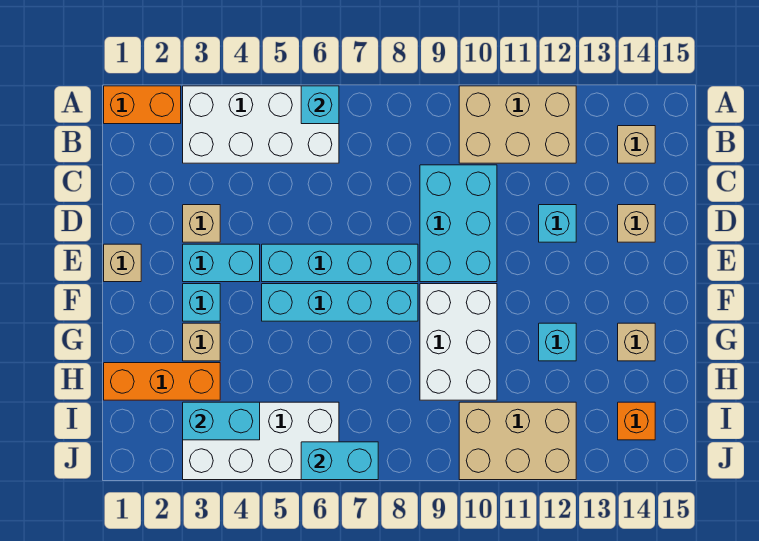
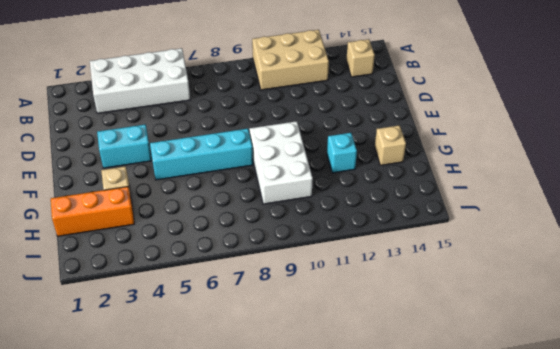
none -> orange 1x2 brick [104,86,181,124]
none -> cyan 2x3 brick [420,165,497,282]
none -> tan 1x1 brick [183,205,220,242]

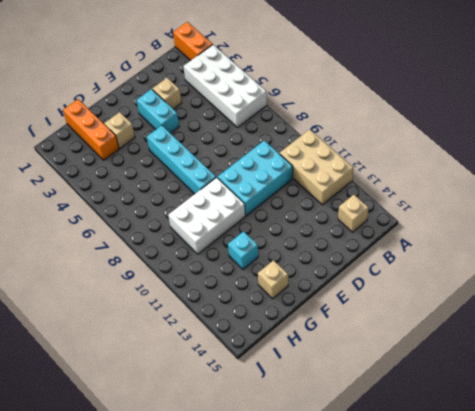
none -> cyan 1x1 brick [539,205,576,242]
none -> tan 1x1 brick [618,205,655,242]
none -> tan 1x1 brick [104,244,141,282]

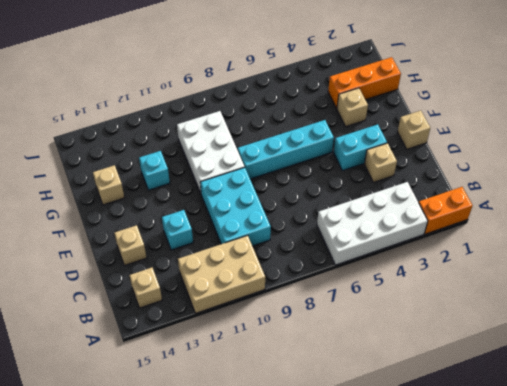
none -> cyan 1x4 brick [262,244,418,282]
none -> cyan 1x1 brick [183,284,220,321]
none -> white 2x4 brick [183,402,339,480]

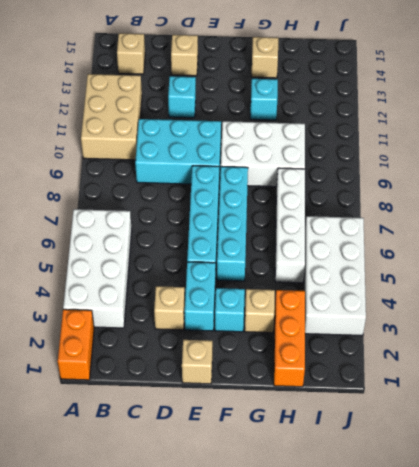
white 1x4 brick [275,168,305,283] -> none
none -> tan 2x3 brick [459,402,576,480]
none -> orange 1x1 brick [618,402,655,440]
none -> cyan 1x1 brick [301,86,339,124]

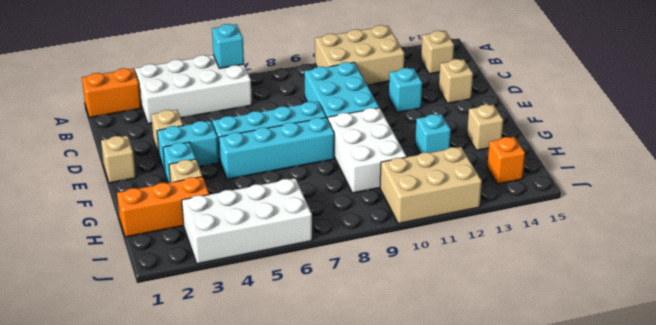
none -> cyan 1x2 brick [183,402,260,440]
none -> cyan 1x2 brick [301,442,378,480]

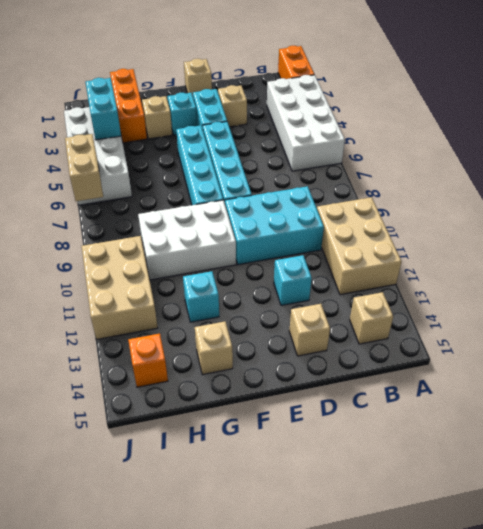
tan 1x2 brick [65,134,103,201] -> cyan 1x2 brick [301,442,378,480]
none -> cyan 1x1 brick [301,86,339,124]

